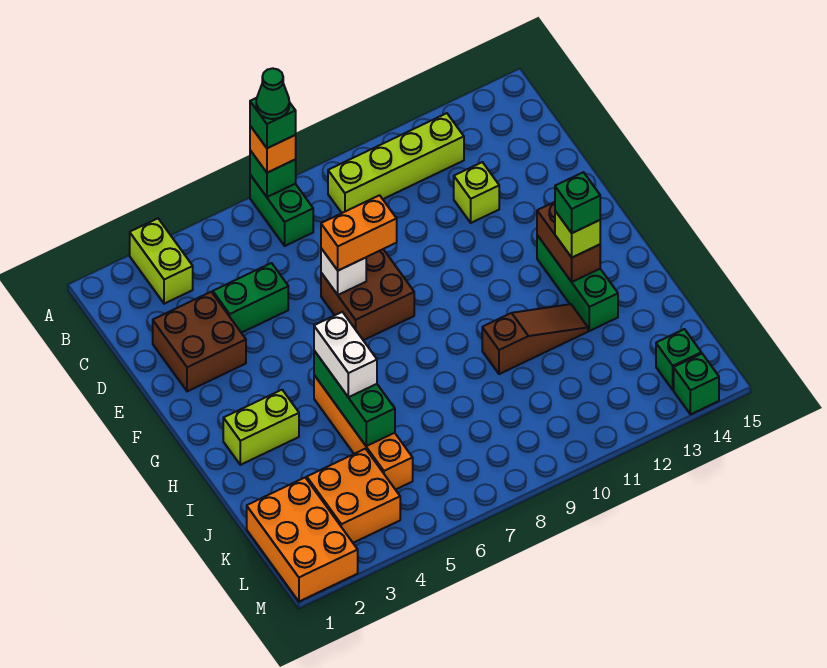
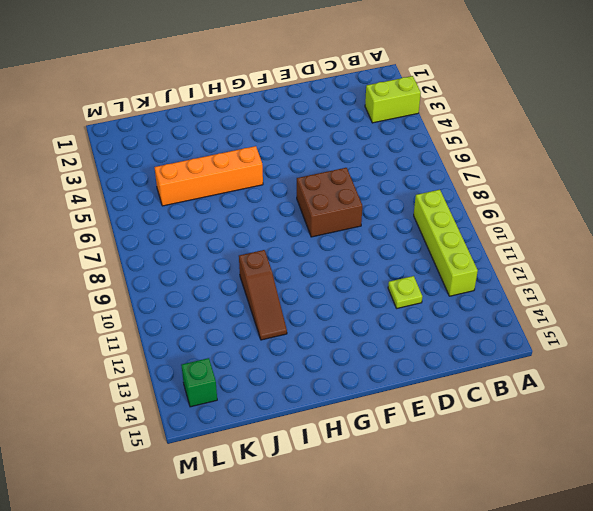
lime 1x1 plate [388,276,422,308] -> lime 1x1 brick [454,162,499,223]
none -> green 1x2 brick [250,175,313,246]
none -> brown 2x2 brick [153,292,246,392]
none -> green 1x2 brick [213,263,288,333]

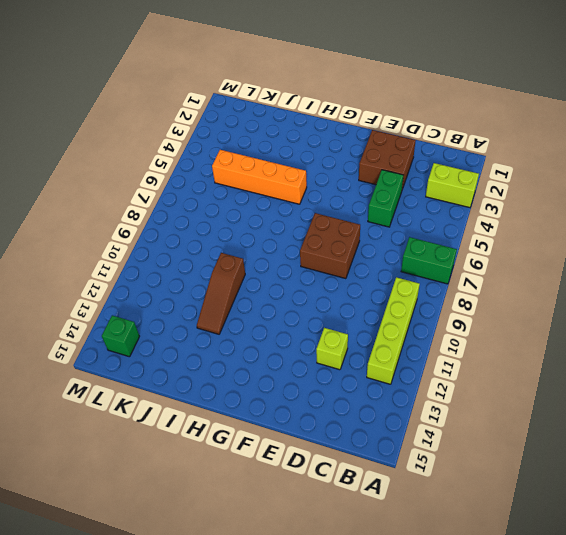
none -> green 1x3 brick [537,235,618,331]
none -> lime 1x2 brick [223,390,299,465]
none -> orange 2x3 brick [247,478,358,602]

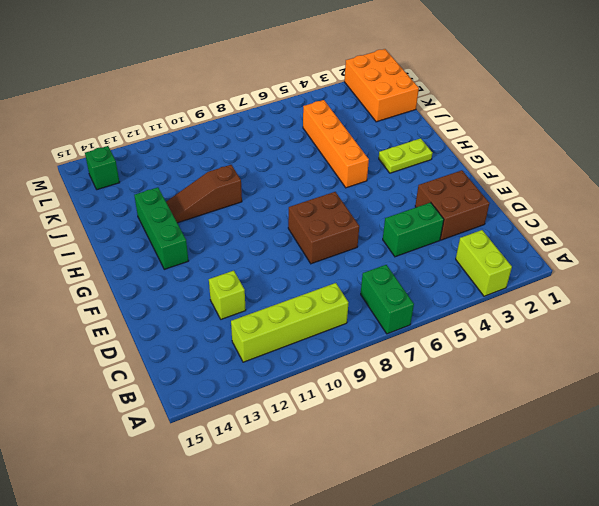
lime 1x2 plate [379,138,433,173] -> lime 1x2 brick [223,390,299,465]
none -> orange 2x2 brick [307,449,400,543]
none -> green 1x1 brick [674,354,719,414]
none -> green 1x1 brick [250,150,296,197]

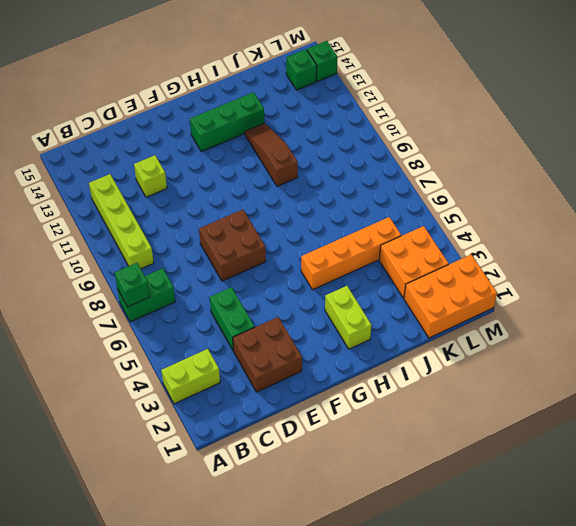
none -> white 1x1 brick [321,248,366,295]
none -> brown 1x2 brick [537,202,600,282]
none -> green 1x3 brick [314,351,395,446]

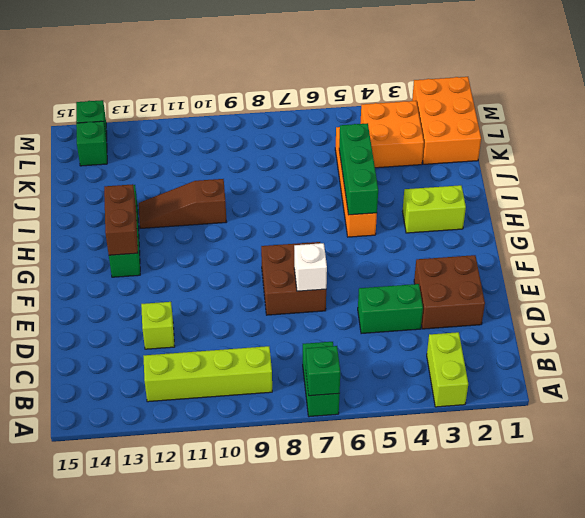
none -> orange 1x1 brick [250,126,296,173]
none -> orange 1x2 brick [321,195,397,271]
none -> white 1x2 brick [314,312,377,397]

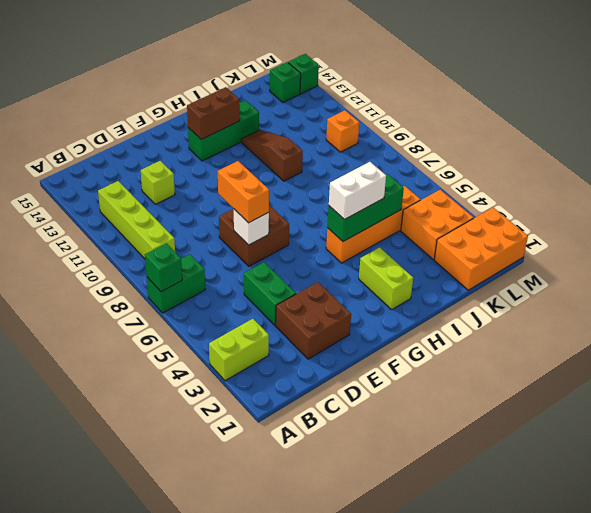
orange 1x1 brick [326,110,359,152] -> orange 1x1 brick moved to [250,126,296,173]
none -> lime 1x1 brick [555,211,600,257]
none -> green 1x1 brick [250,98,296,148]
none -> green 1x1 brick [555,172,600,233]

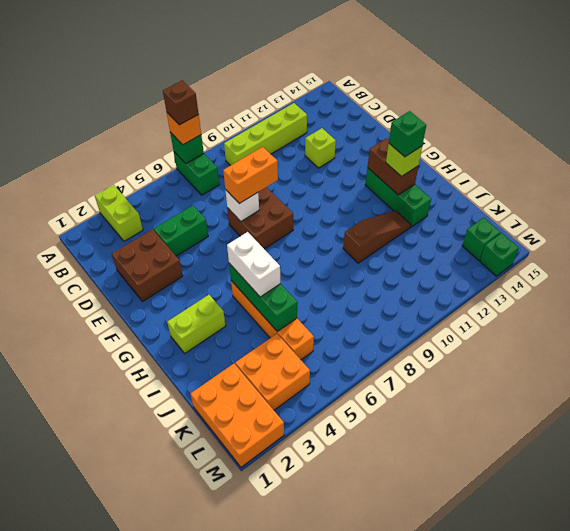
brown 1x1 brick [163,80,198,125] -> green 1x1 brick [250,98,296,148]
none -> green 1x1 cone [256,68,289,119]

